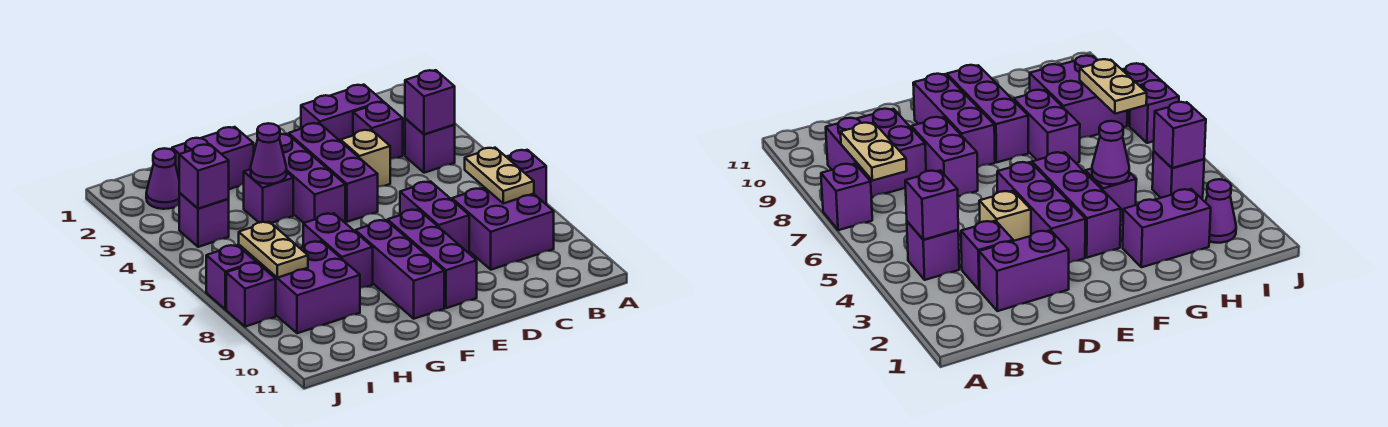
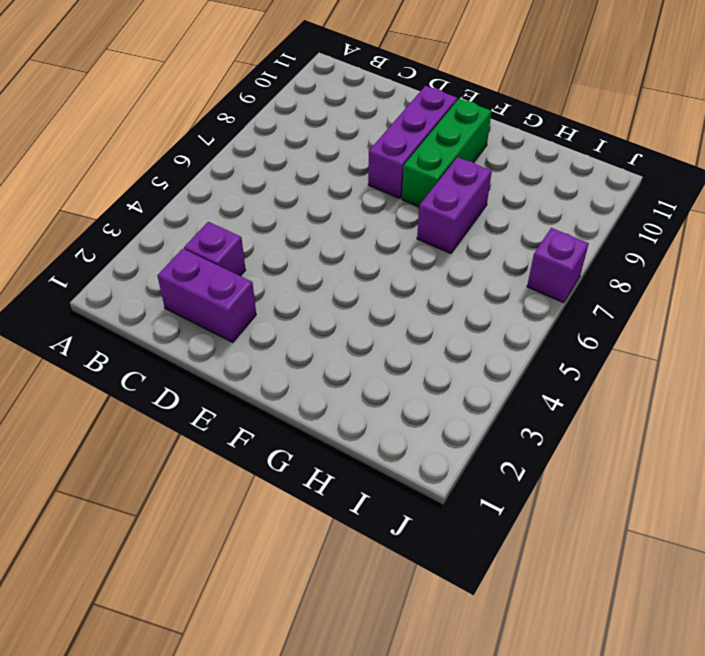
green 1x3 brick [402,99,492,207] -> purple 1x3 brick [355,220,444,319]
none -> purple 1x1 brick [506,150,546,204]
none -> purple 1x1 brick [405,119,455,173]
none -> purple 2x2 brick [452,188,554,270]

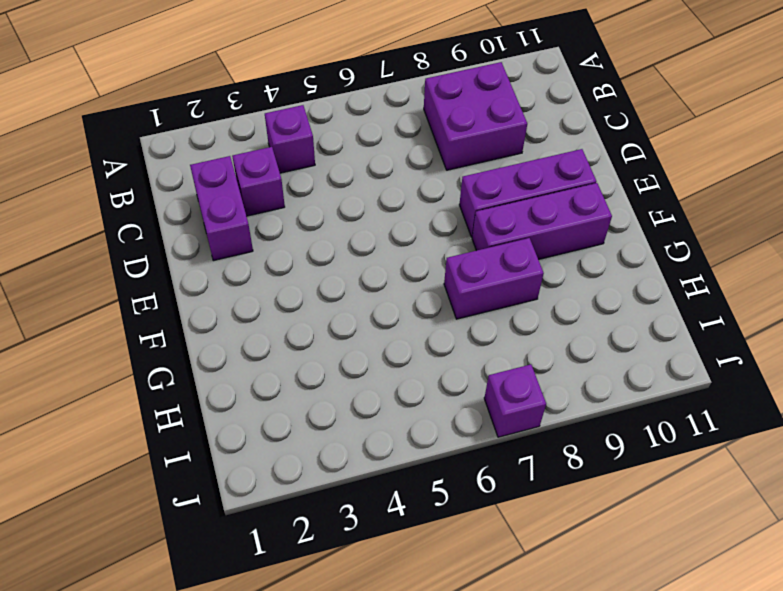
none -> purple 1x1 brick [506,150,546,204]
none -> tan 1x1 brick [341,130,390,187]
none -> purple 1x2 brick [400,181,469,253]

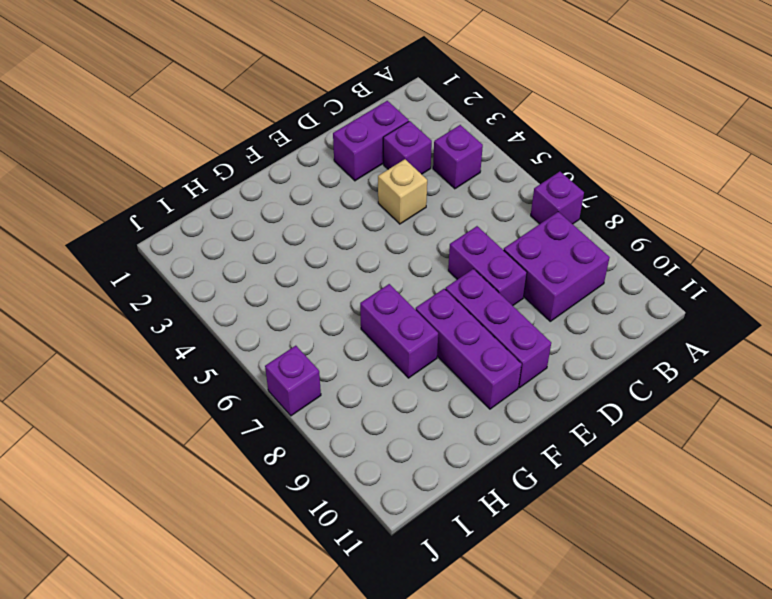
none -> purple 1x3 brick [289,123,378,222]
none -> purple 1x3 brick [279,134,345,223]
none -> purple 1x2 brick [172,127,254,189]

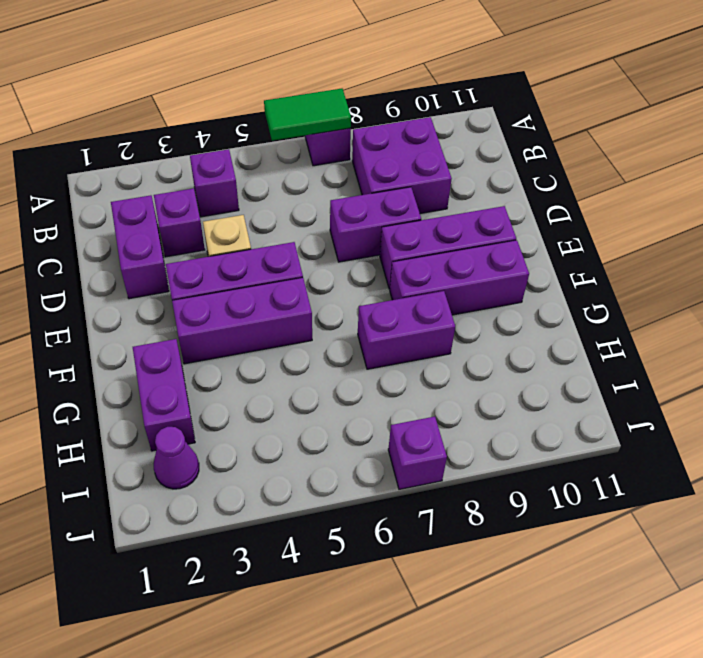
green 1x2 tile [264,89,351,141] -> none
none -> purple 1x1 brick [244,169,293,223]
none -> purple 2x2 brick [258,241,360,333]
none -> purple 1x1 brick [179,193,229,247]

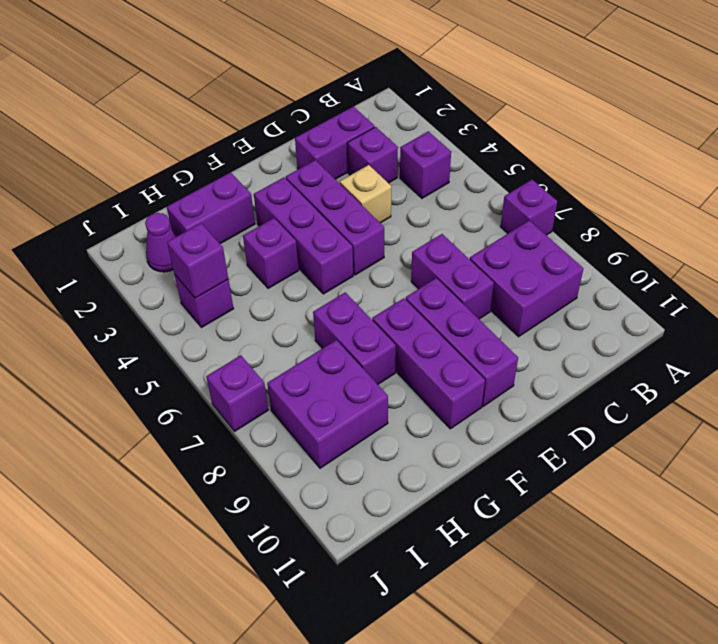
none -> purple 1x1 brick [226,262,276,327]
none -> purple 1x1 brick [405,70,455,134]
none -> tan 1x2 plate [465,148,534,203]

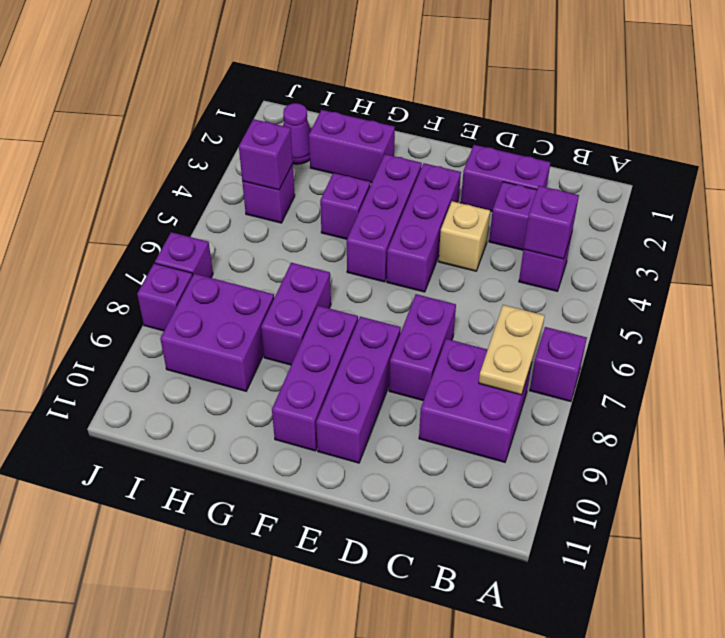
none -> purple 1x1 cone [251,123,287,184]
none -> tan 1x2 plate [239,222,308,278]

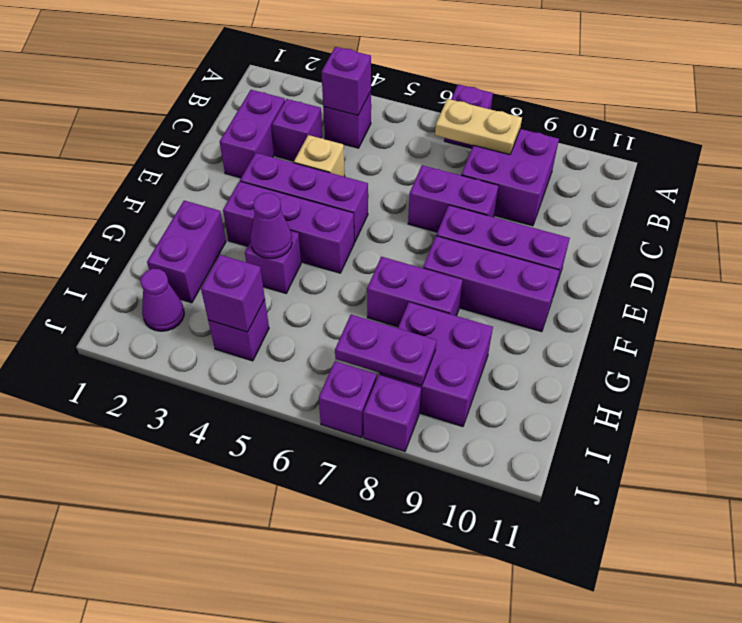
purple 1x2 plate [335,315,437,386] -> tan 1x2 plate [239,222,308,278]

